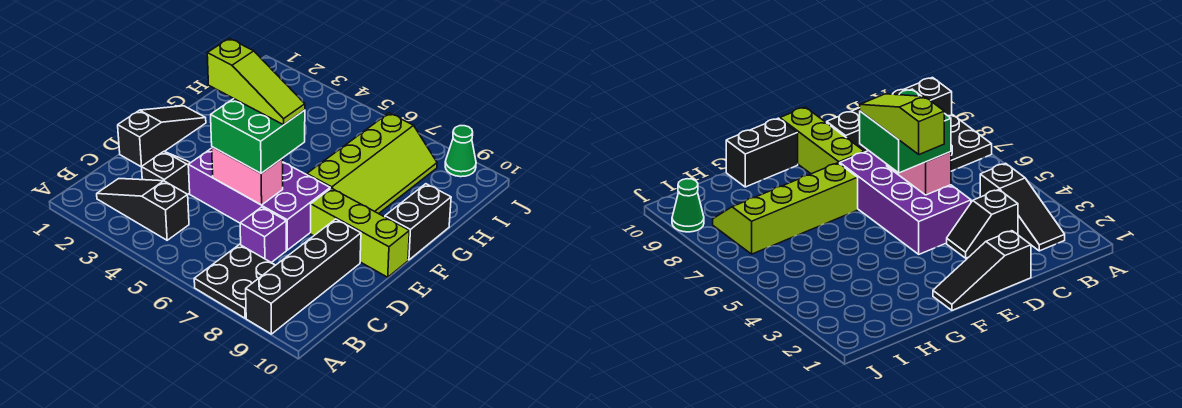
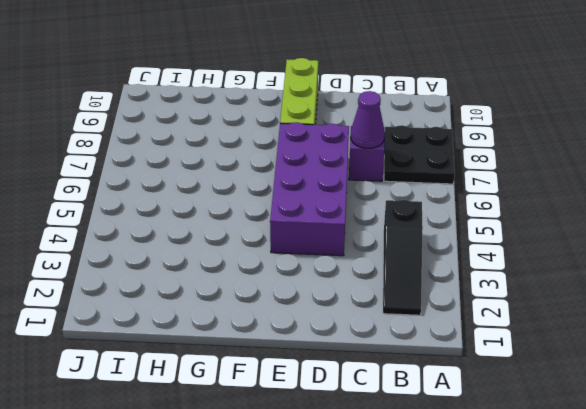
purple 1x1 cone [350,91,385,148] -> none
none -> black 1x4 brick [246,219,361,334]
none -> black 1x2 slope [142,151,190,194]
none -> black 1x3 slope [118,106,206,167]

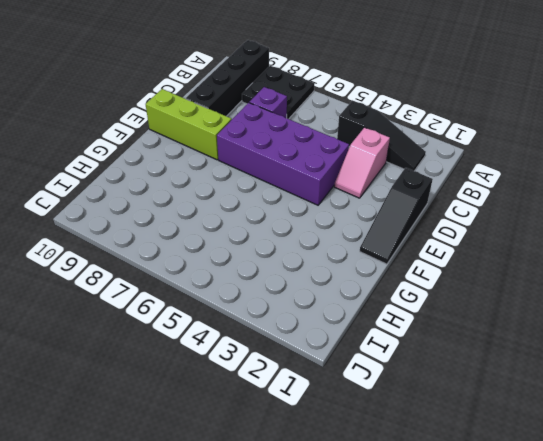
pink 1x2 slope [334,127,390,198] -> black 1x2 slope [142,151,190,194]
none -> lime 2x4 slope [307,113,437,214]
none -> black 1x2 brick [385,184,451,260]
none -> green 1x1 cone [445,126,476,177]

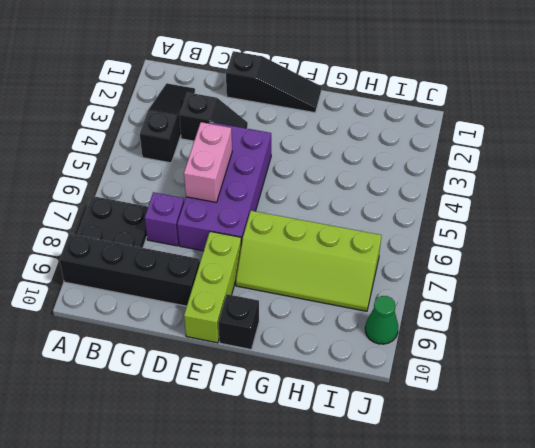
black 1x1 brick [218,294,259,349] -> black 1x2 brick [385,184,451,260]
none -> green 2x2 brick [211,99,305,173]
none -> lime 1x3 slope [207,39,305,125]

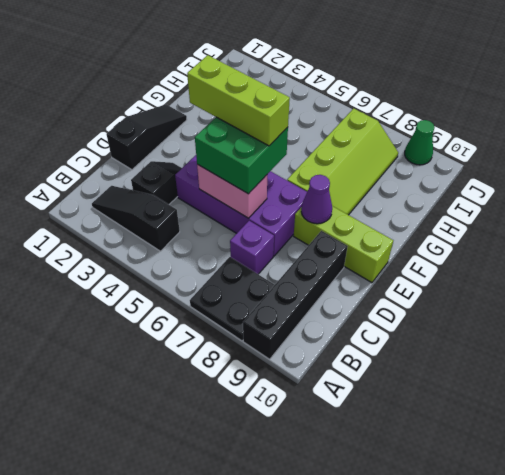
lime 1x3 brick [187,55,290,146] -> lime 1x3 slope [207,39,305,125]
purple 1x1 cone [301,175,332,224] -> none
none -> black 1x2 brick [385,184,451,260]

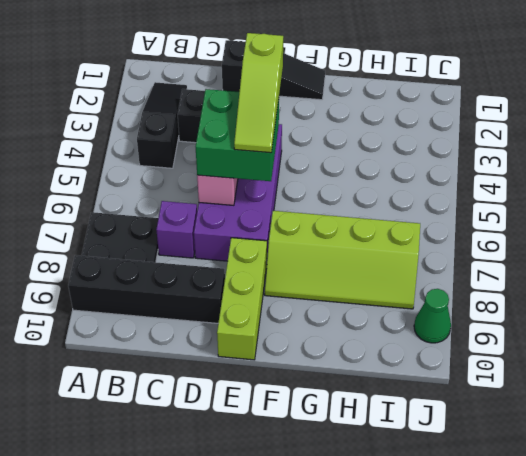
none -> black 1x2 brick [385,184,451,260]

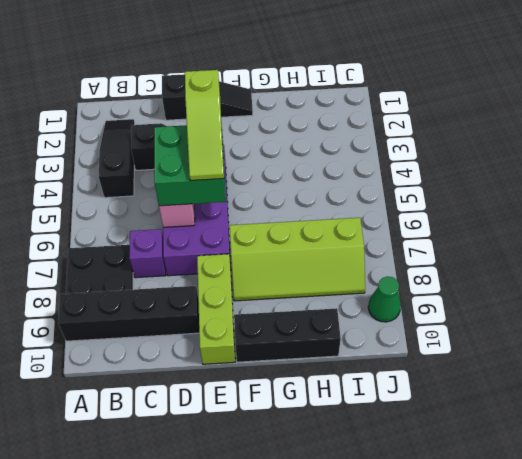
black 1x3 brick [234,308,341,362] -> black 1x2 brick [385,184,451,260]

